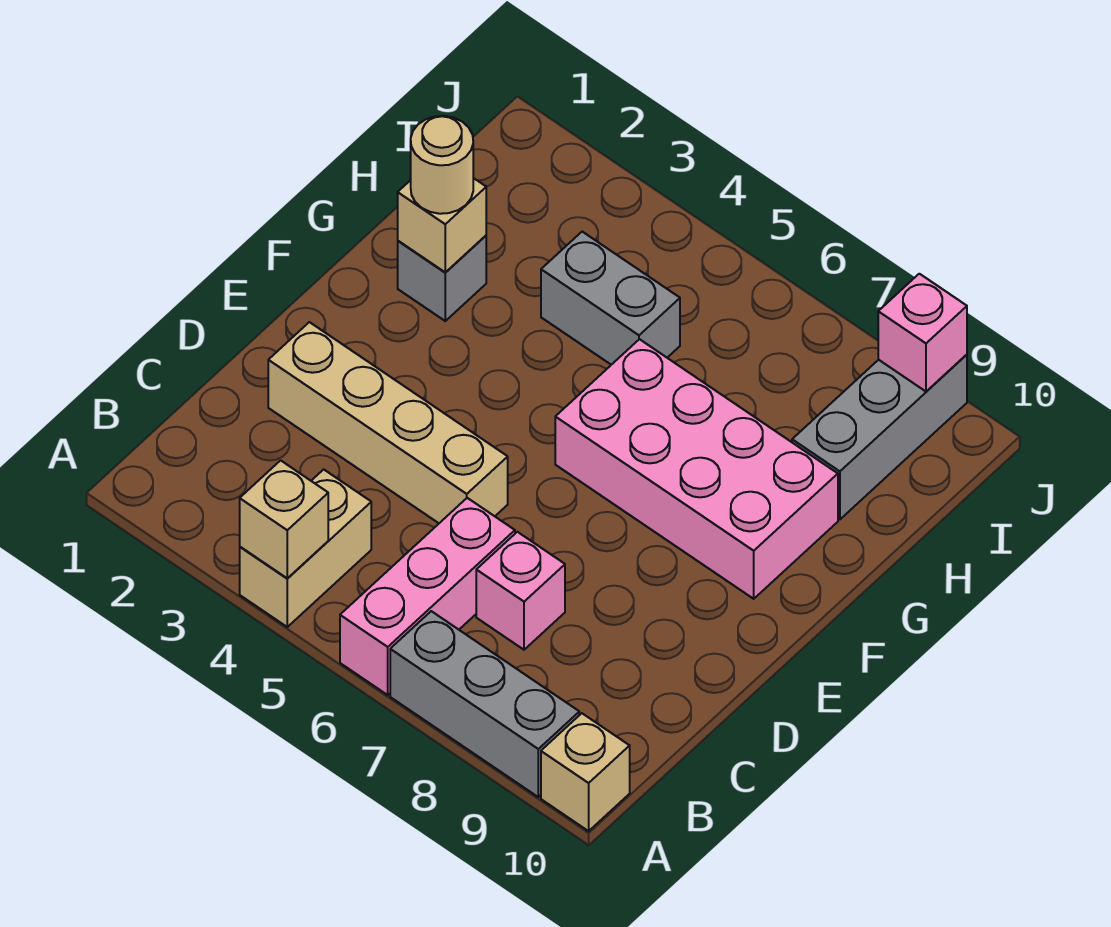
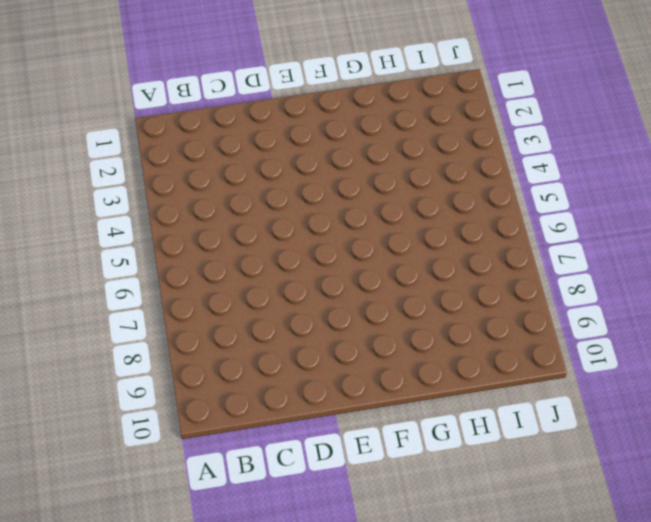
none -> tan 1x2 brick [240,469,371,627]
none -> pink 1x3 brick [340,498,515,695]
none -> grey 1x3 brick [390,611,579,797]

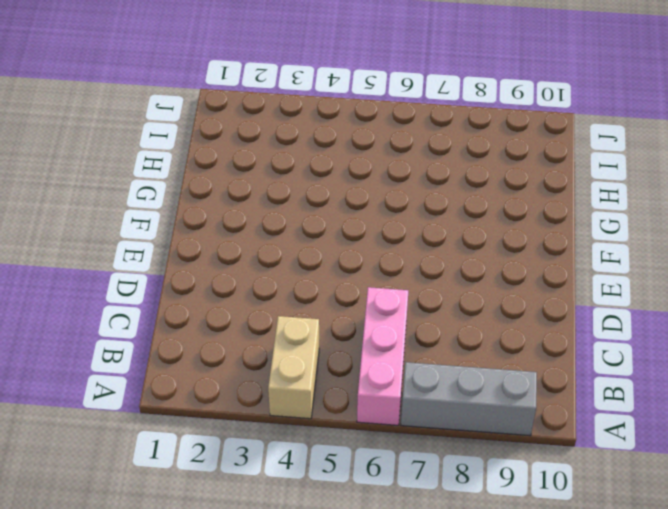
none -> tan 1x1 brick [541,713,630,831]
none -> pink 1x1 brick [476,532,565,650]
none -> tan 1x4 brick [268,322,508,523]

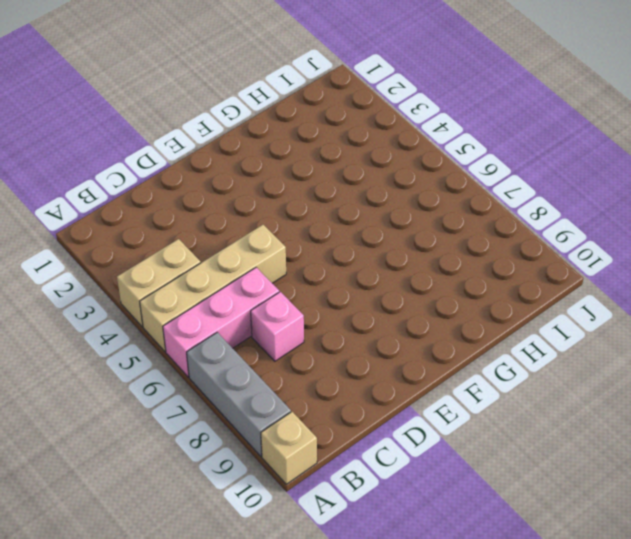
tan 1x4 brick [140,225,286,352] -> tan 1x4 brick turned to [268,322,508,523]
none -> pink 2x4 brick [555,339,838,599]
none -> grey 1x1 brick [398,236,486,321]
none -> grey 1x2 brick [541,232,680,365]

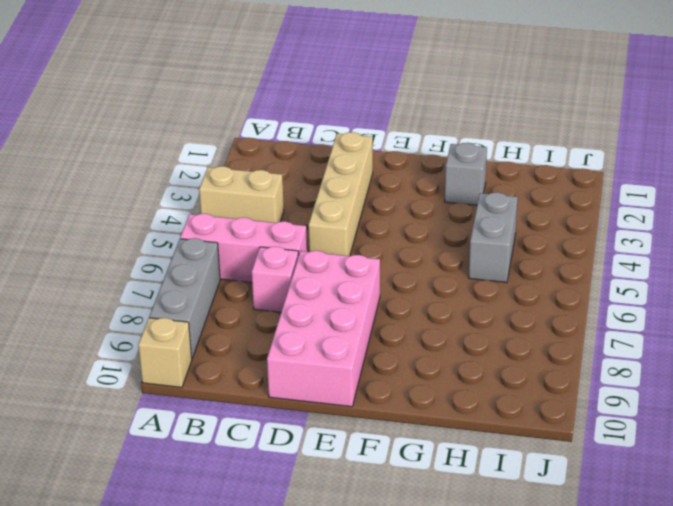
pink 2x4 brick [267,251,380,407] -> pink 2x4 brick moved to [555,339,838,599]
none -> grey 1x3 brick [792,355,967,520]
none -> tan 1x1 brick [240,460,328,578]
none -> tan 1x1 brick [398,178,486,272]

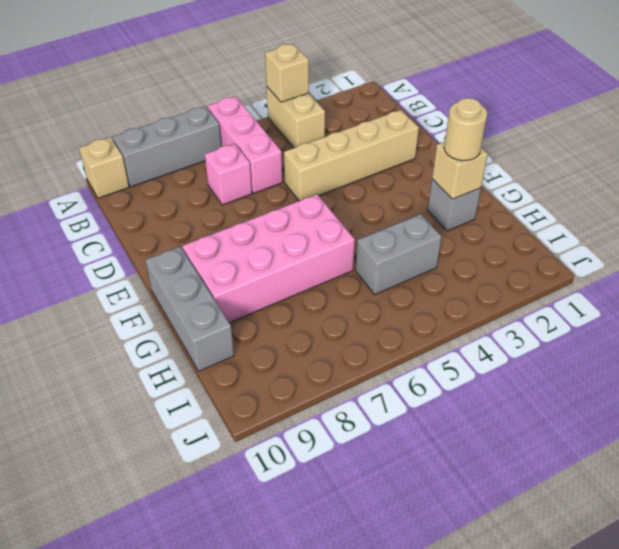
grey 1x3 brick [146,247,234,371] -> grey 1x3 brick moved to [792,355,967,520]
none -> pink 1x1 brick [878,274,967,391]

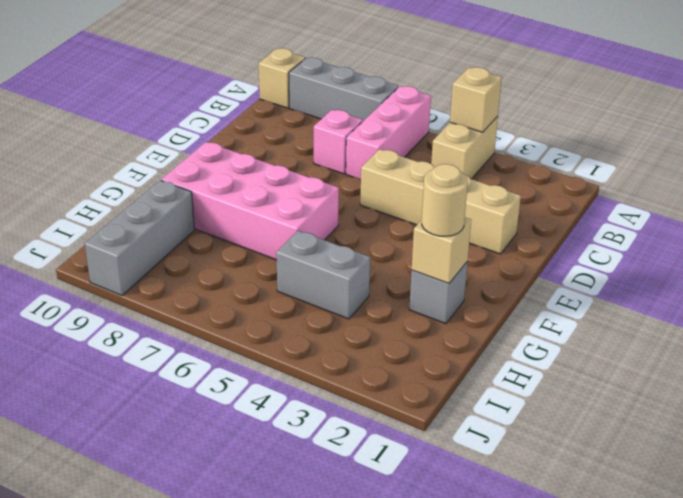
none -> pink 1x1 brick [878,274,967,391]

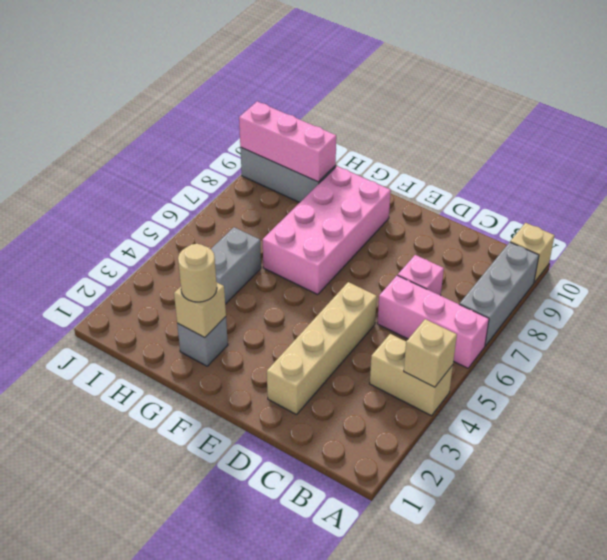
pink 1x3 brick [239,101,336,182] -> pink 1x1 brick [878,274,967,391]

